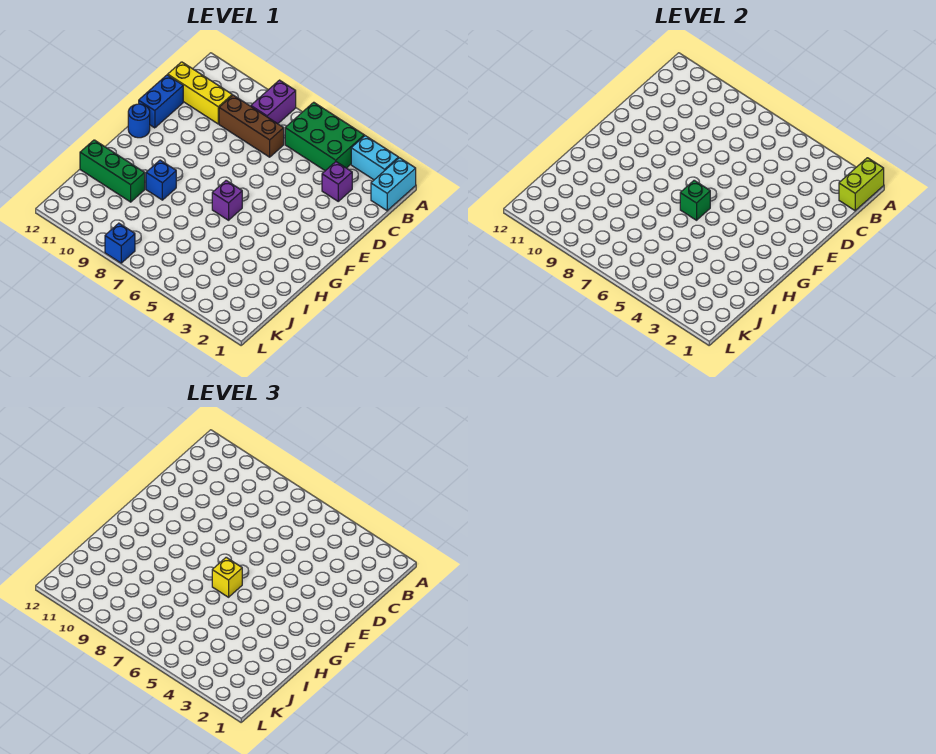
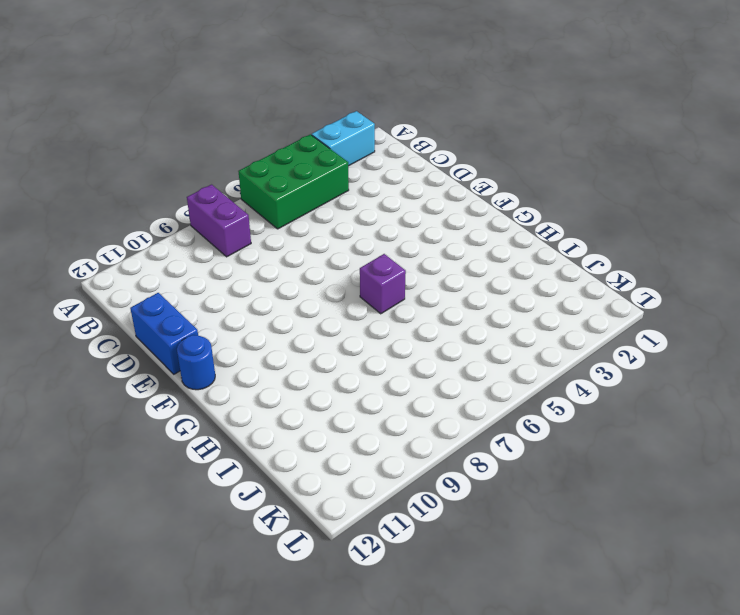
none -> cyan 1x2 brick [371,158,416,211]
none -> purple 1x1 brick [322,162,352,201]
none -> brown 1x3 brick [219,95,284,157]

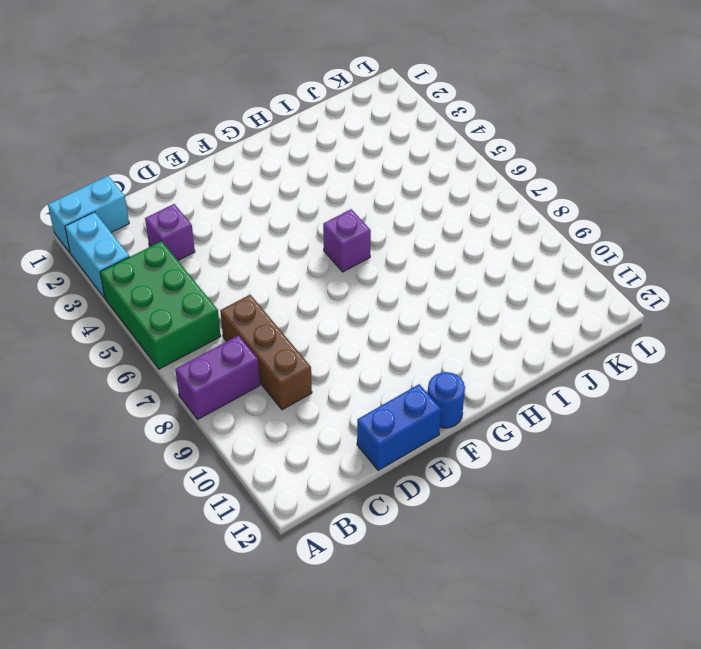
none -> yellow 1x3 brick [168,62,232,124]
none -> blue 1x1 brick [146,160,176,200]
none -> green 1x3 brick [80,140,145,202]

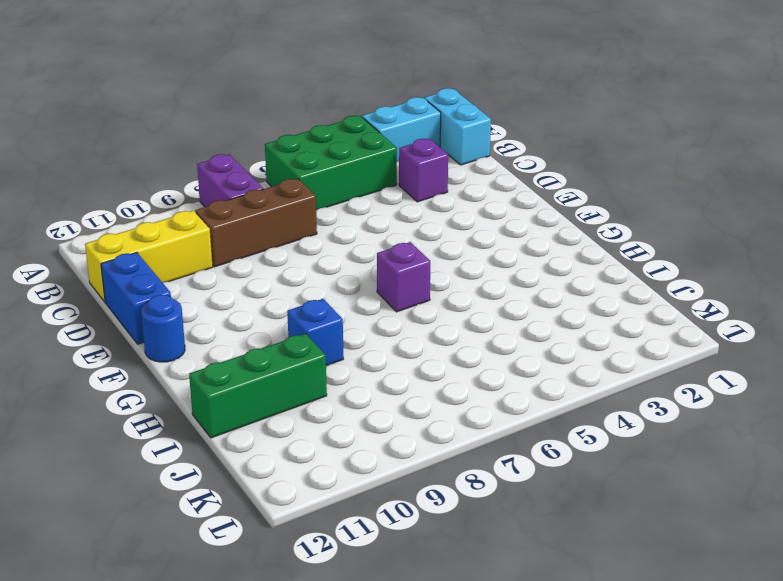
none -> blue 1x1 brick [105,223,135,263]
none -> lime 1x2 brick [839,158,884,211]
none -> green 1x1 brick [680,180,710,220]

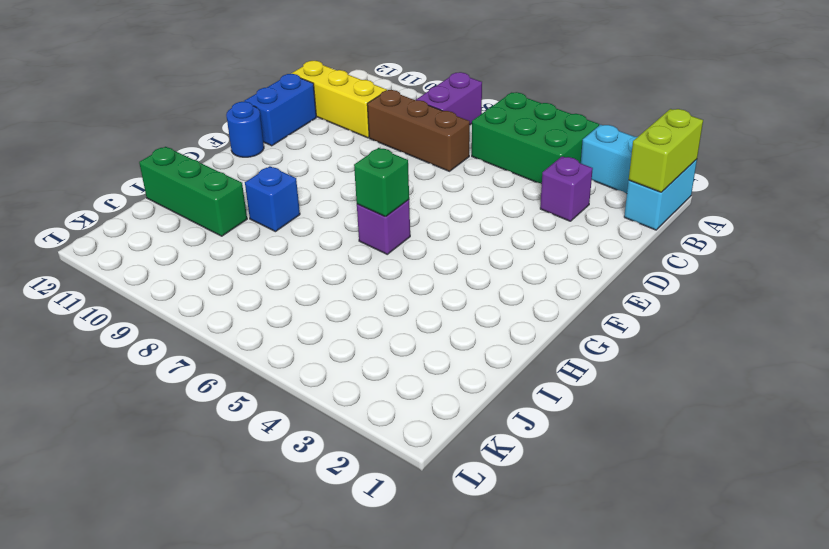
none -> blue 1x1 brick [105,223,135,263]
none -> yellow 1x1 brick [212,557,242,597]

